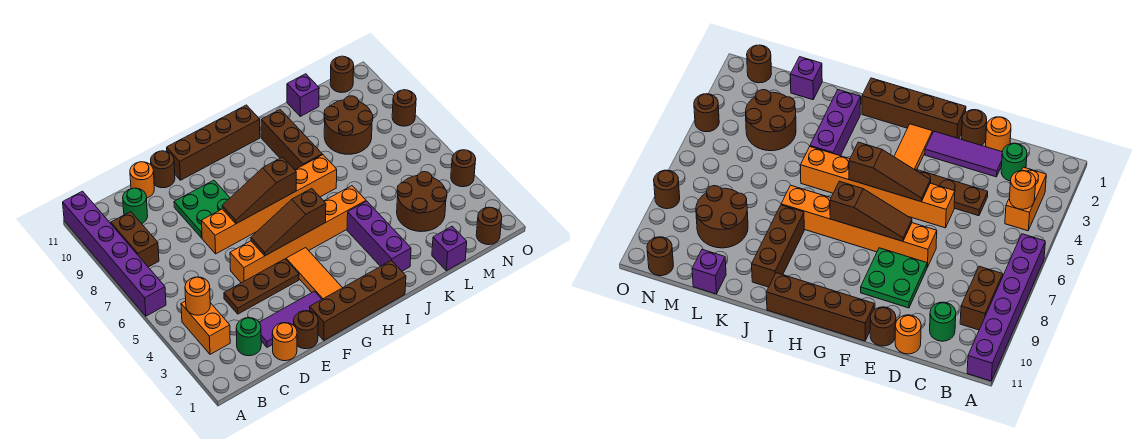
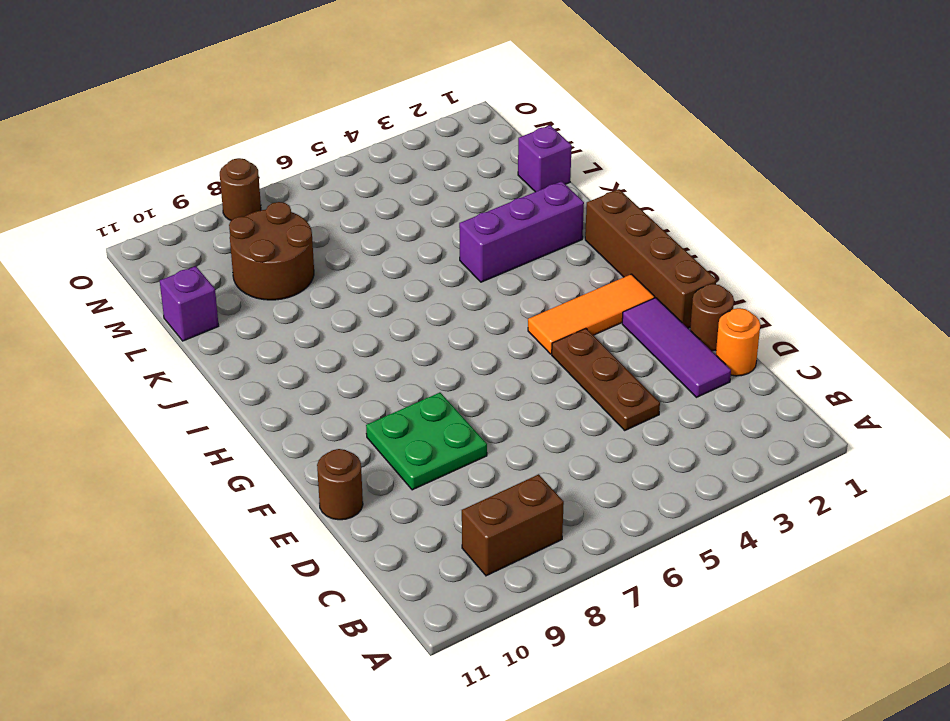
none -> purple 1x6 brick [63,191,166,316]
none -> orange 1x2 brick [181,301,230,354]
none -> green 1x1 round brick [236,318,261,356]
none -> green 1x1 round brick [123,188,148,224]

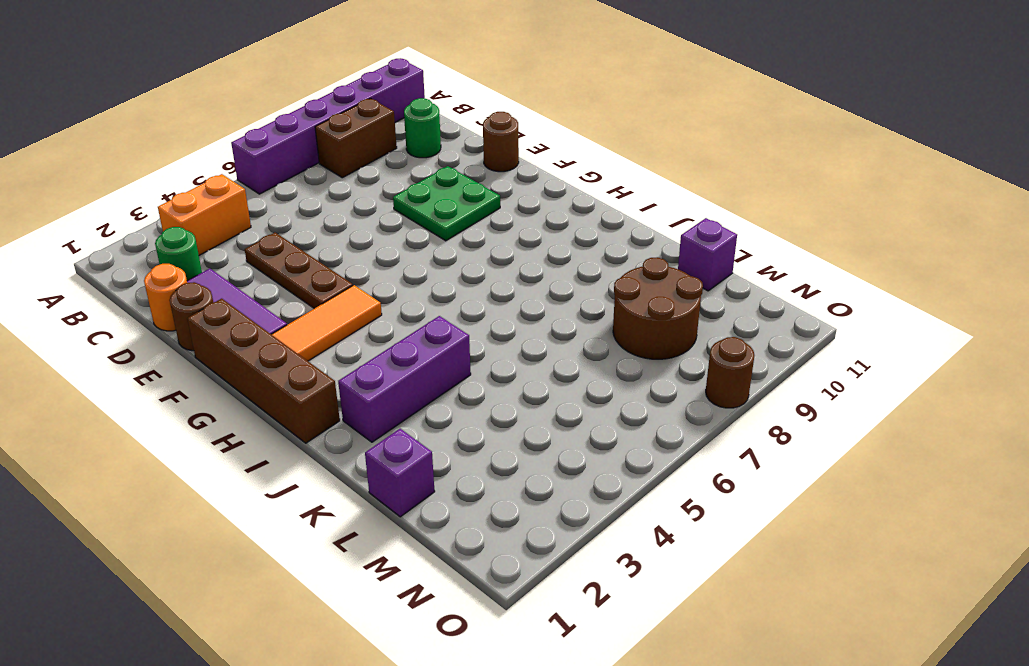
none -> orange 1x1 round brick [130,162,154,198]
none -> orange 1x6 brick [230,186,366,283]
none -> orange 1x6 brick [202,155,337,254]
none -> brown 1x4 brick [167,105,260,180]

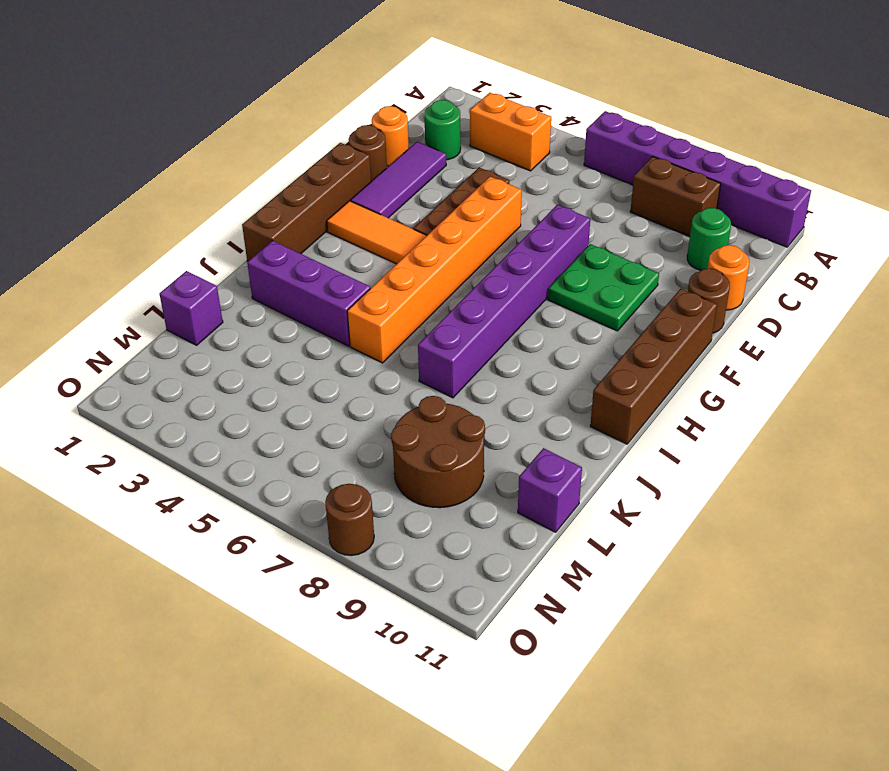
purple 1x6 brick [418,205,590,398] -> orange 1x6 brick [202,155,337,254]
none -> brown 1x3 brick [261,110,322,170]
none -> brown 2x2 round brick [397,172,447,232]
none -> brown 1x1 round brick [476,207,502,245]
none -> brown 1x1 round brick [330,56,354,93]

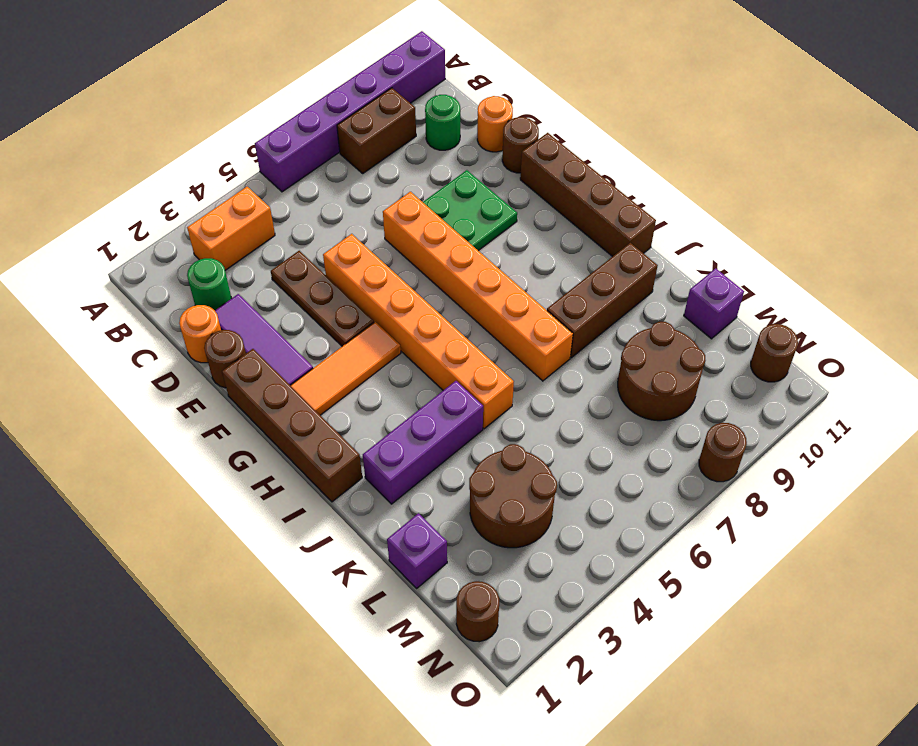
none -> brown 1x1 round brick [451,150,476,187]
none -> orange 1x1 round brick [185,277,210,315]
none -> brown 1x3 slope [251,188,326,256]
none -> brown 1x3 slope [222,157,296,224]

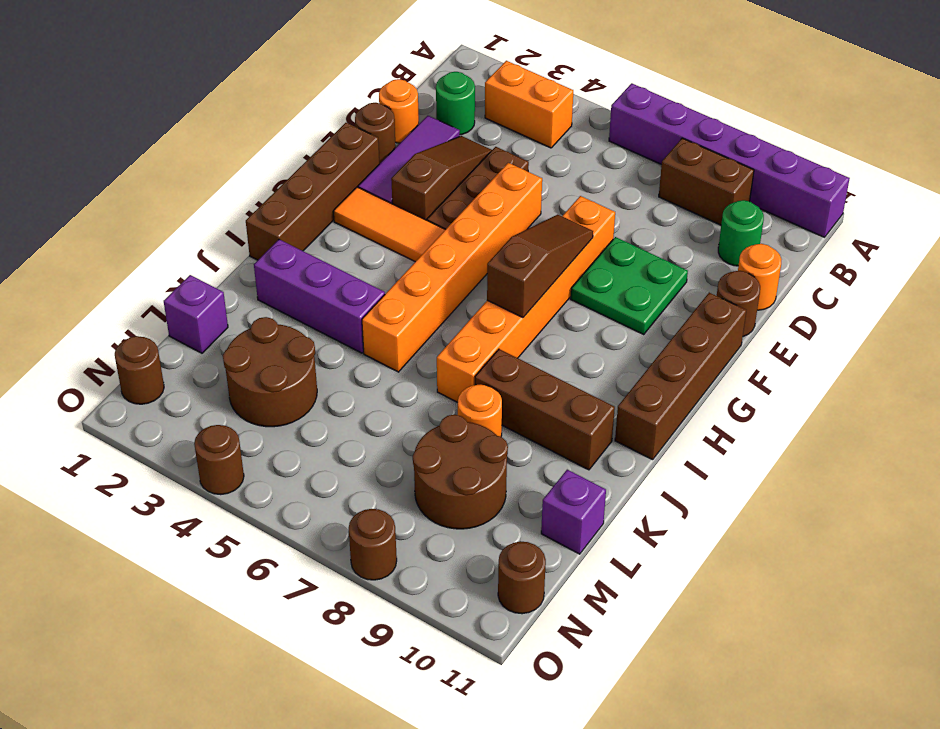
brown 1x3 slope [391,136,492,220] -> brown 1x3 slope moved to [251,188,326,256]
orange 1x1 round brick [458,385,502,437] -> orange 1x1 round brick moved to [185,277,210,315]

